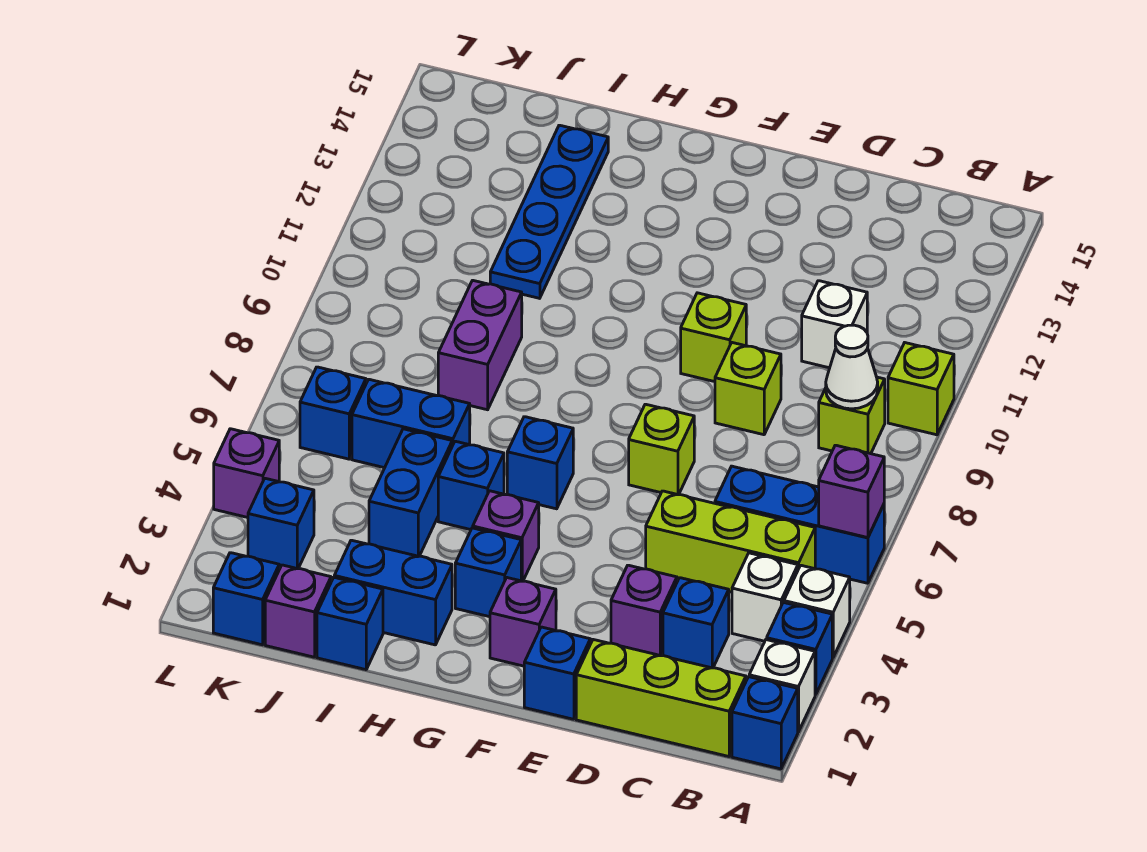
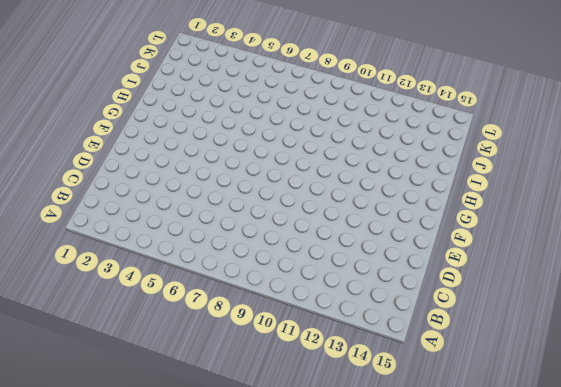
none -> blue 1x1 brick [732,677,798,769]
none -> white 1x1 brick [749,640,815,732]
none -> blue 1x1 brick [767,602,832,695]
none -> white 1x1 brick [784,565,850,658]

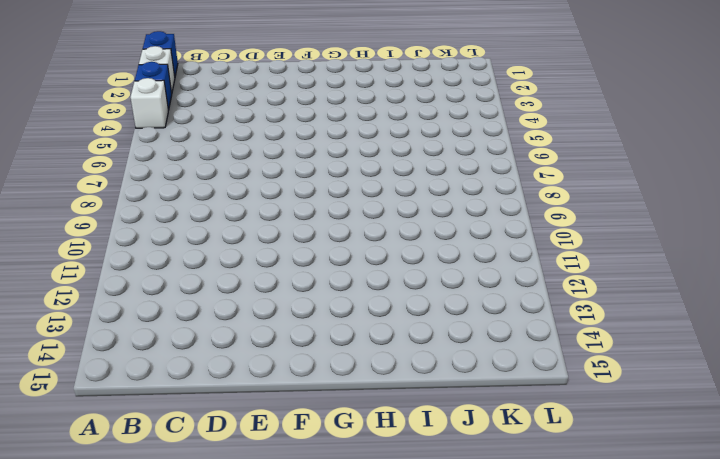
none -> blue 1x3 brick [715,466,884,583]
none -> lime 1x1 brick [888,343,954,435]
none -> lime 1x3 brick [576,640,746,756]
none -> white 1x1 brick [732,553,798,641]

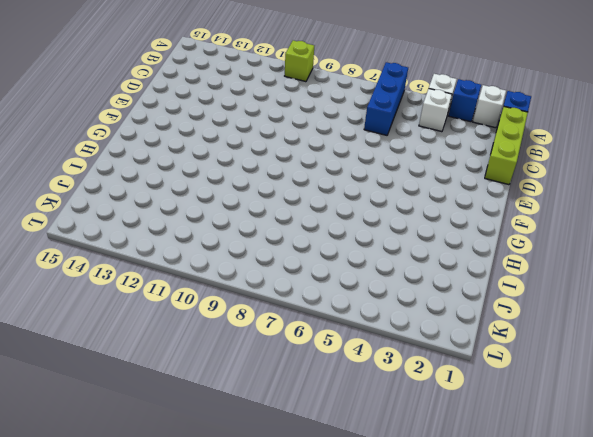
none -> lime 1x3 brick [646,491,815,592]
none -> lime 1x1 brick [819,377,885,454]
none -> blue 1x1 brick [663,578,729,668]
none -> white 1x1 brick [802,281,867,368]

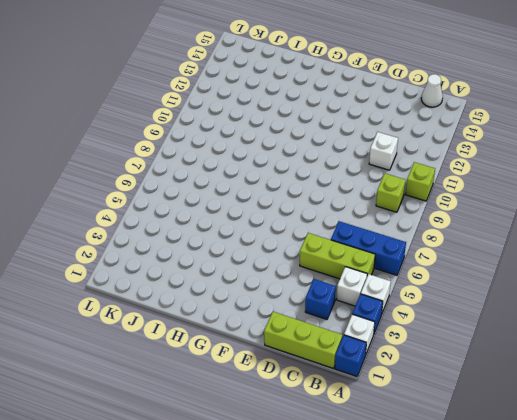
white 1x1 cone [421,74,443,107] -> white 1x1 cone moved to [826,325,878,409]
none -> purple 1x1 brick [611,565,677,656]
none -> lime 1x1 brick [715,343,781,435]
none -> blue 1x1 brick [524,627,590,719]
none -> lime 1x1 brick [629,404,694,495]

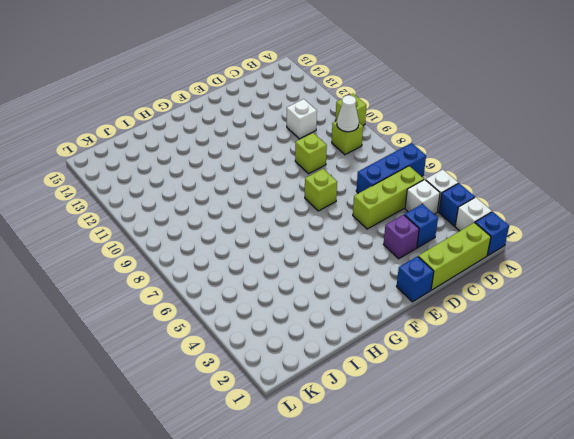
none -> lime 1x1 brick [681,293,746,382]
none -> purple 1x1 brick [490,578,556,666]
none -> blue 1x1 brick [455,528,521,617]
none -> purple 1x1 brick [473,491,539,581]

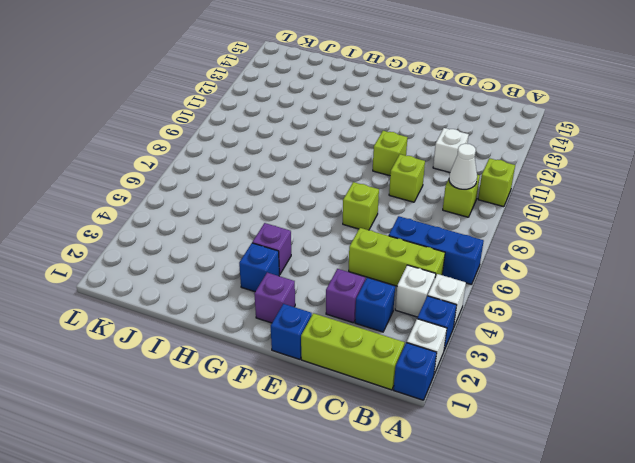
none -> blue 1x1 brick [507,417,573,509]
none -> blue 1x2 brick [334,540,452,645]
none -> blue 1x1 brick [438,441,504,530]
none -> blue 1x1 brick [317,578,383,670]

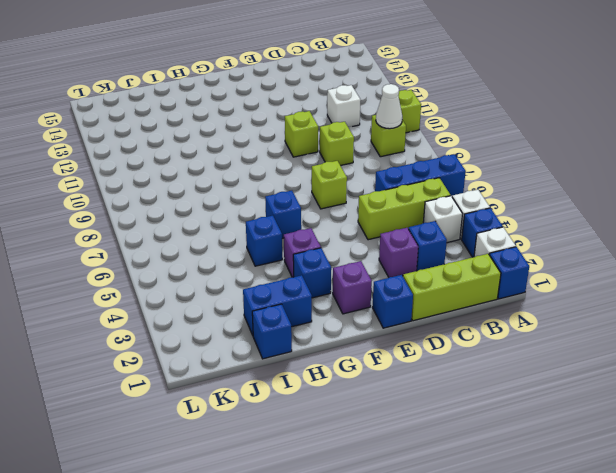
none -> blue 1x2 brick [369,429,452,556]
none -> blue 1x2 brick [352,379,470,468]
none -> purple 1x2 brick [438,280,522,410]
none -> blue 1x4 plate [490,125,608,298]

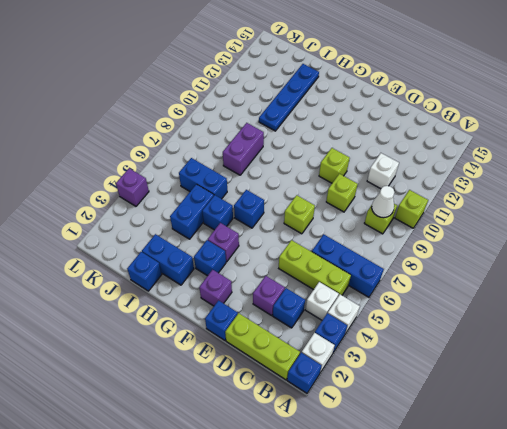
none -> purple 1x1 brick [265,565,331,657]
none -> blue 1x1 brick [213,553,279,645]
none -> blue 1x1 brick [248,478,314,569]
none -> blue 1x1 brick [300,367,366,459]

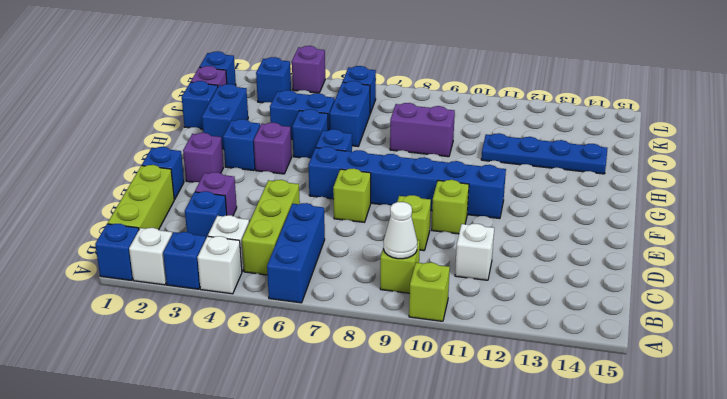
blue 1x6 brick [308,147,506,219] -> none
none -> purple 1x1 brick [819,445,884,538]

